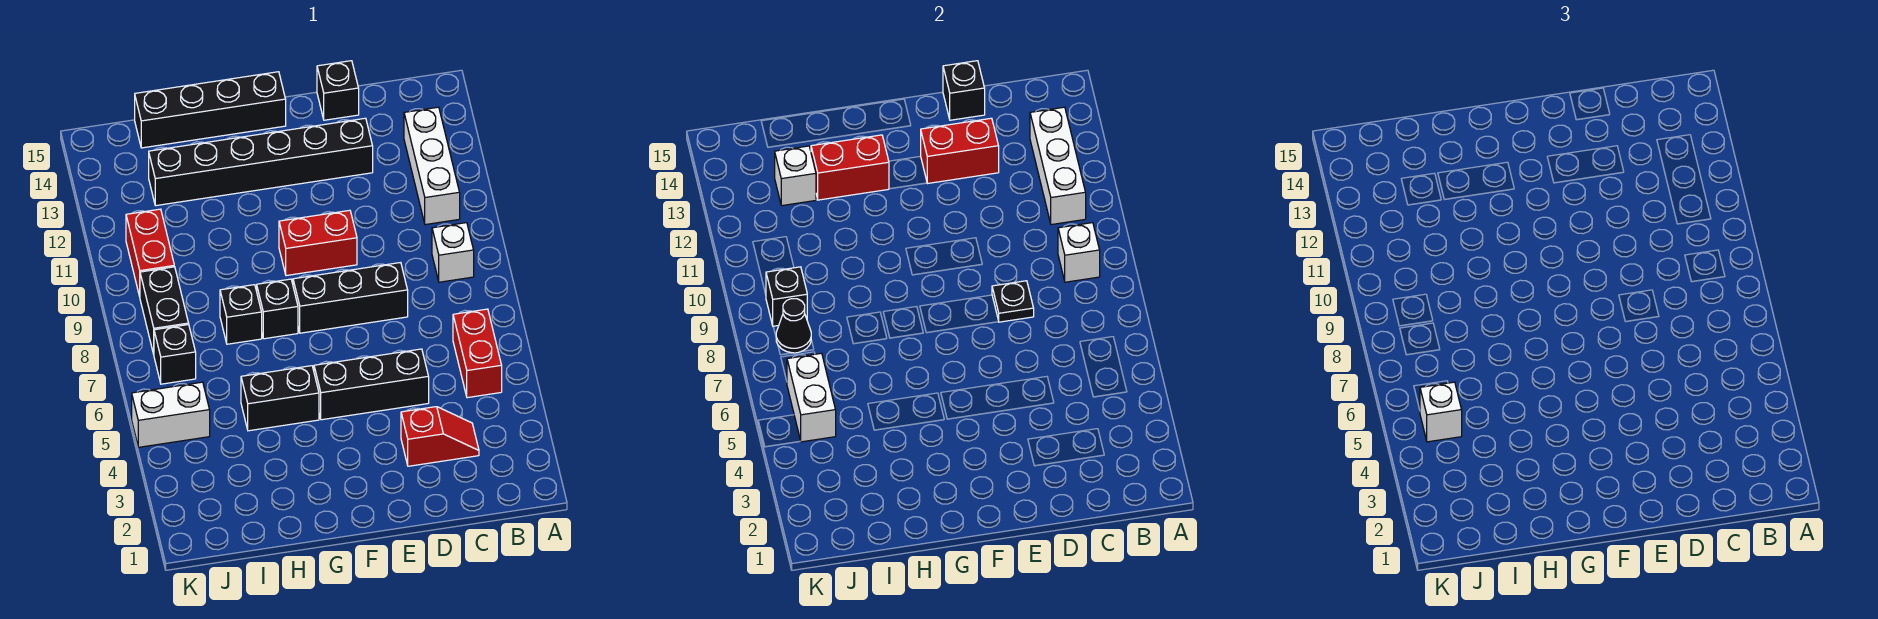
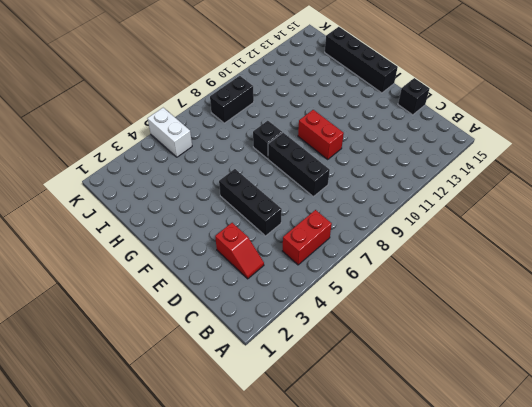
none -> white 1x1 brick [432,223,474,282]
none -> white 1x3 brick [404,107,460,225]
none -> black 1x6 brick [149,118,373,206]

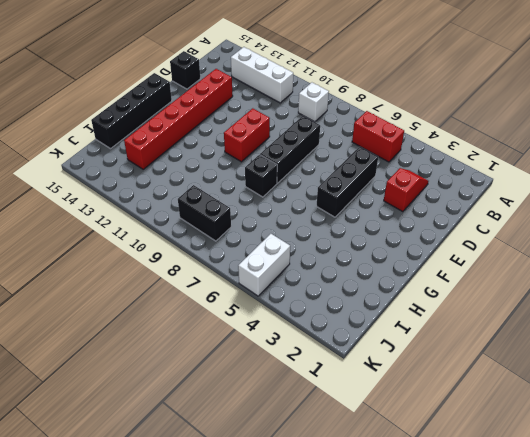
red 1x6 brick [124,69,233,169] -> black 1x6 brick [149,118,373,206]
none -> black 1x2 brick [241,366,319,431]
none -> black 1x1 brick [220,285,262,344]
none -> black 1x1 brick [154,325,196,384]

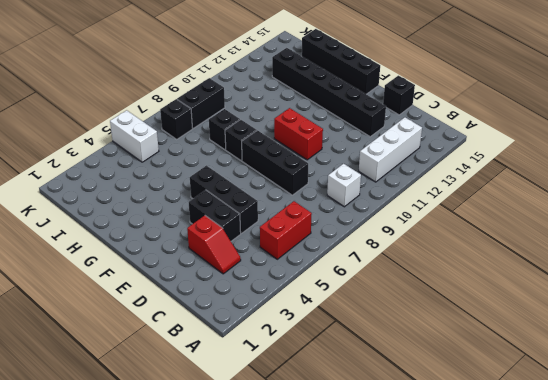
black 1x2 brick [189,190,241,241] -> black 1x2 brick moved to [241,366,319,431]
none -> red 1x2 brick [126,209,174,296]
none -> white 1x1 brick [1058,223,1100,282]
none -> white 1x3 brick [1030,107,1086,225]

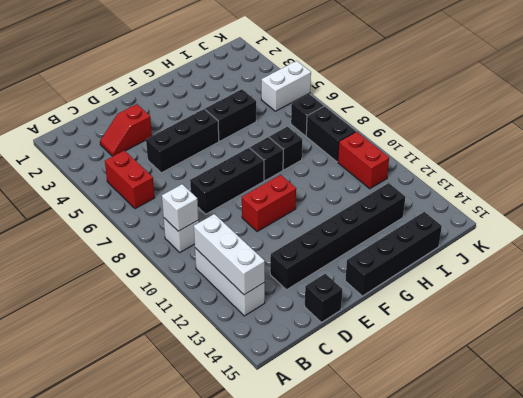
none -> black 1x1 plate [992,281,1034,322]
none -> red 1x2 brick [921,118,999,184]
none -> black 1x1 brick [943,61,985,120]

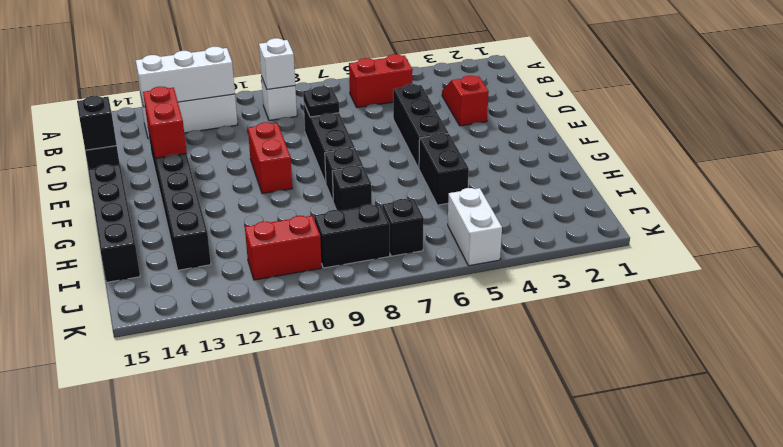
none -> red 1x2 brick [811,135,889,200]
none -> white 1x1 brick [775,146,816,206]
none -> white 1x2 brick [787,353,836,442]

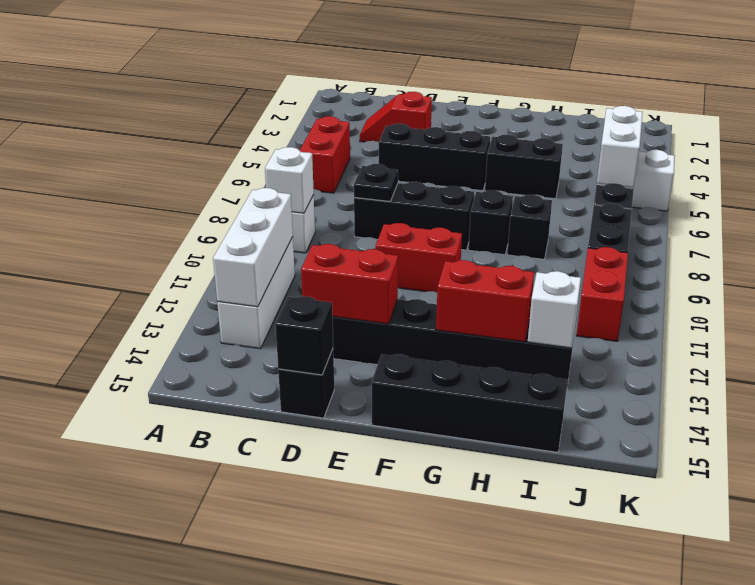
none -> black 1x1 cone [776,299,811,353]
none -> black 1x1 brick [766,267,807,326]
none -> white 1x1 brick [1420,382,1462,442]

